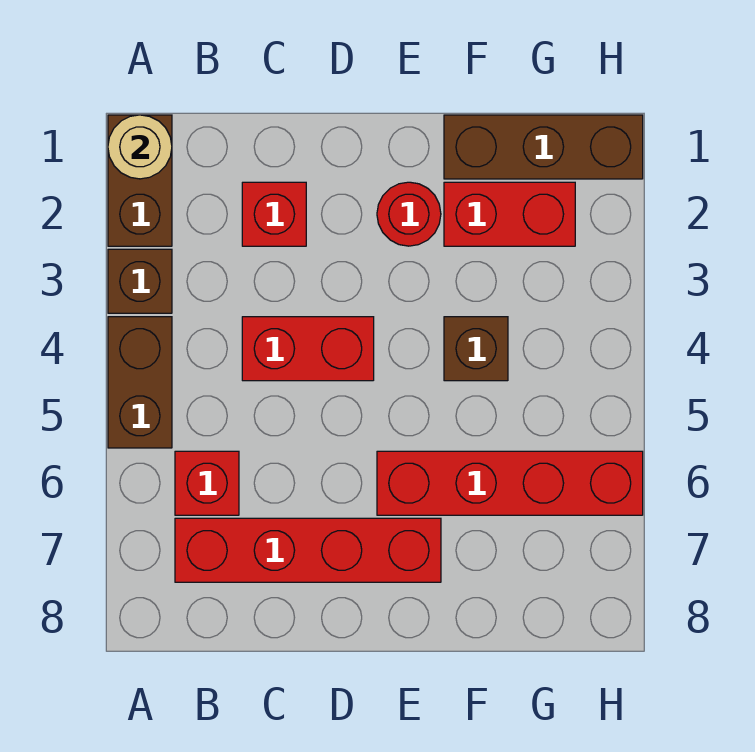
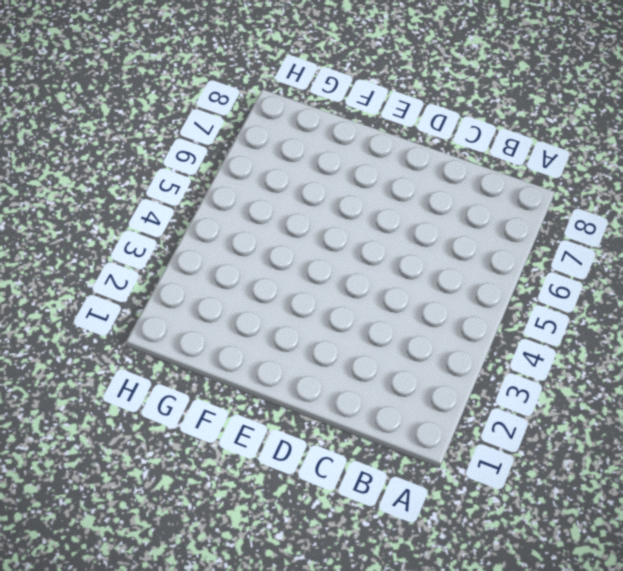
none -> brown 1x2 brick [108,115,172,246]
none -> brown 1x1 brick [108,249,172,313]
none -> brown 1x2 brick [108,317,172,448]

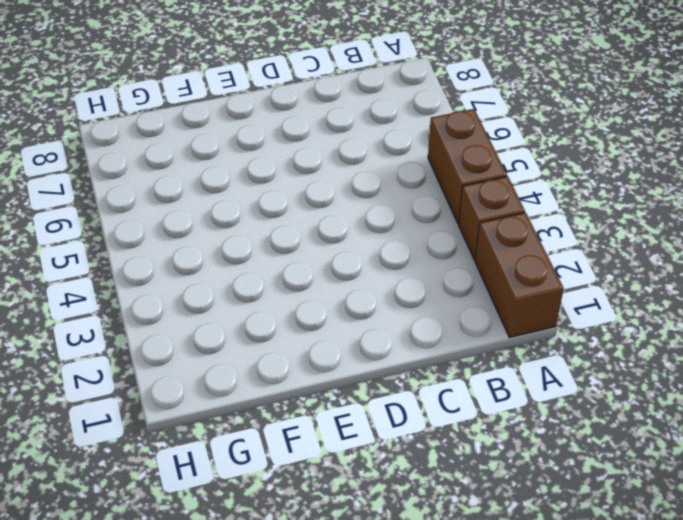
none -> red 1x1 brick [175,451,239,515]
none -> red 1x4 brick [175,518,441,582]
none -> red 1x1 brick [242,182,306,246]

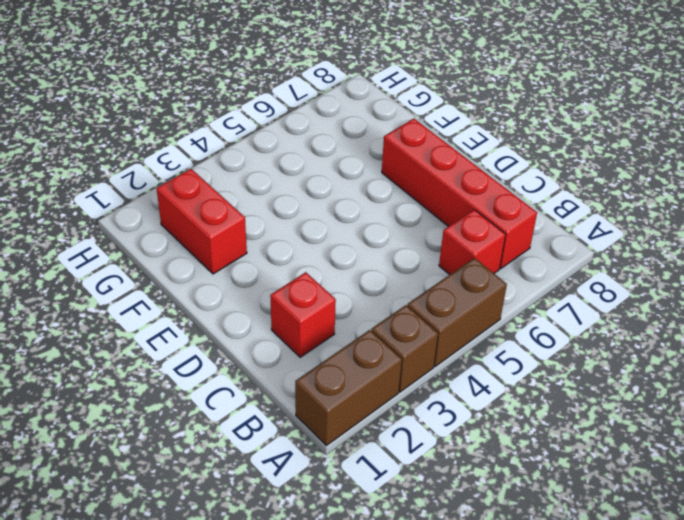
none -> red 1x2 brick [242,317,374,381]
none -> red 1x1 round brick [377,182,441,246]
none -> red 1x4 brick [377,451,643,515]

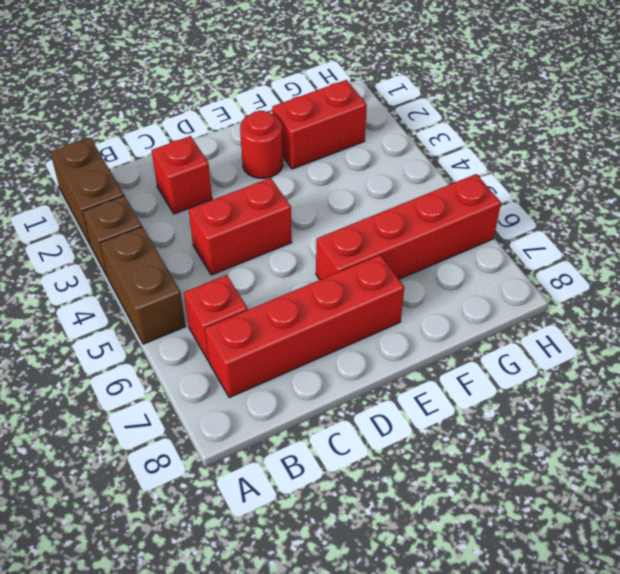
none -> brown 1x3 brick [444,115,643,179]
none -> brown 1x1 brick [444,317,508,381]
none -> tan 1x1 round brick [108,115,172,179]

